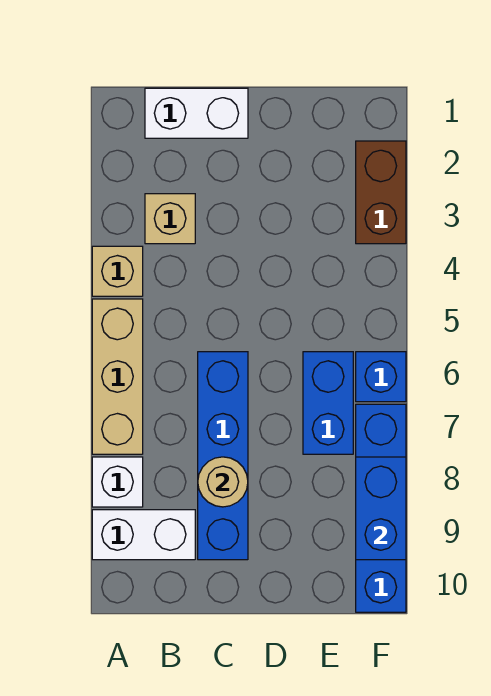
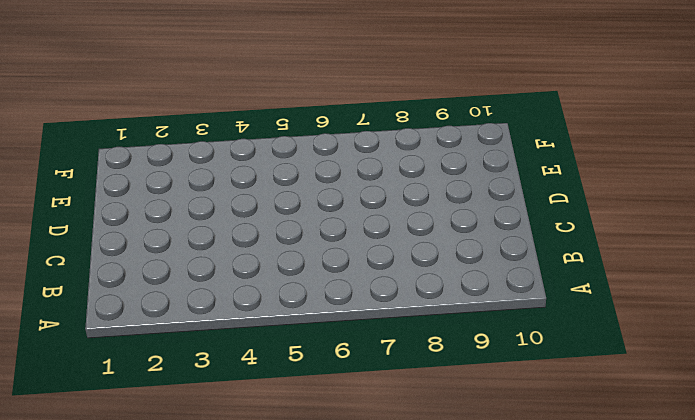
none -> tan 1x1 brick [92,246,143,296]
none -> tan 1x3 brick [92,299,143,454]
none -> white 1x1 brick [92,457,143,507]

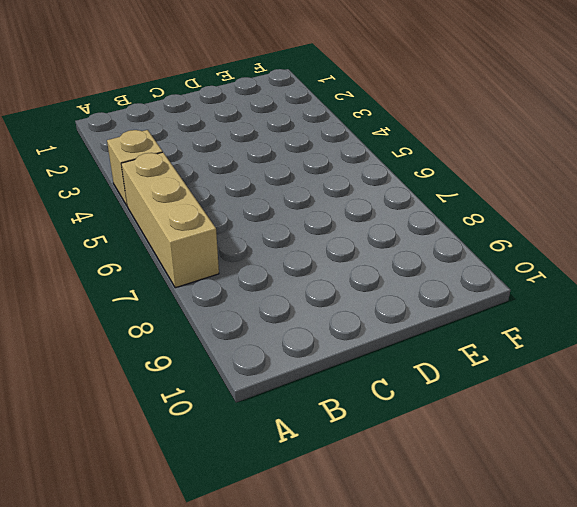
none -> white 1x1 brick [92,457,143,507]
none -> white 1x2 brick [92,510,195,560]
none -> white 1x2 brick [145,88,248,138]

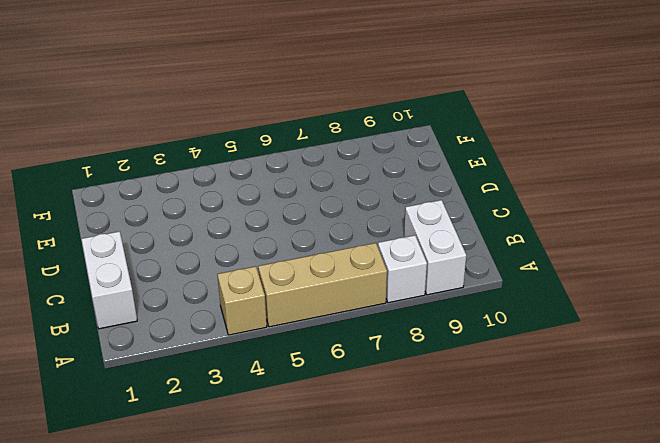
none -> tan 1x1 brick [145,194,195,244]
none -> blue 1x4 brick [198,352,248,560]
none -> blue 1x2 brick [303,352,353,454]

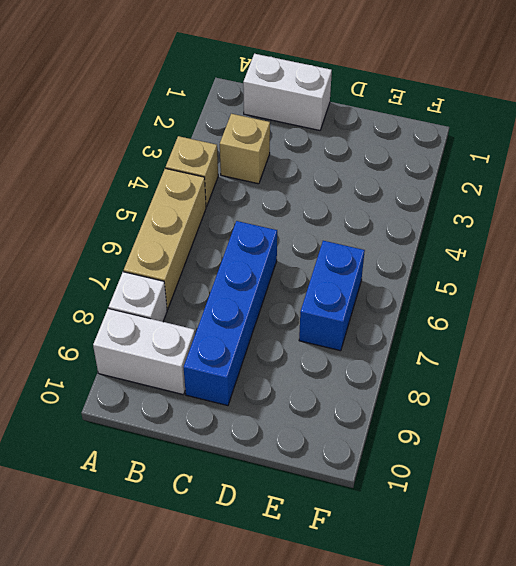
none -> brown 1x2 brick [356,141,406,244]
none -> blue 1x1 brick [356,352,406,402]
none -> blue 1x4 brick [356,404,406,612]

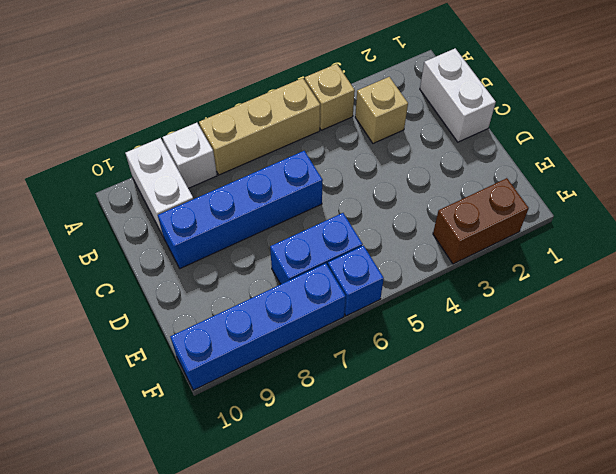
none -> tan 1x1 round brick [198,457,248,507]
none -> blue 1x2 brick [356,457,406,560]

